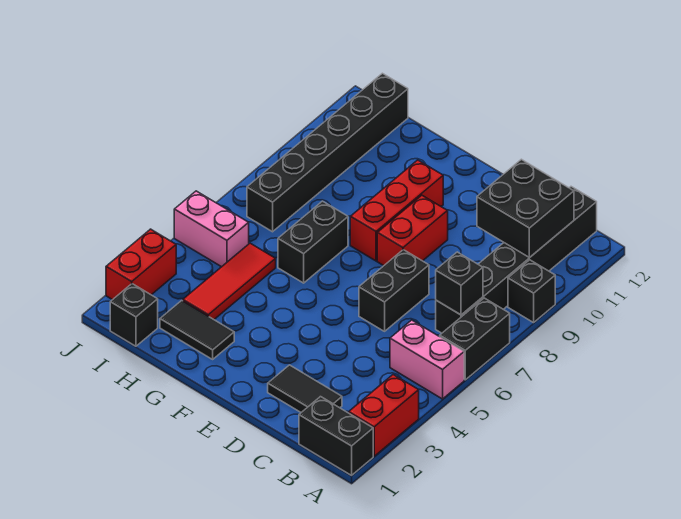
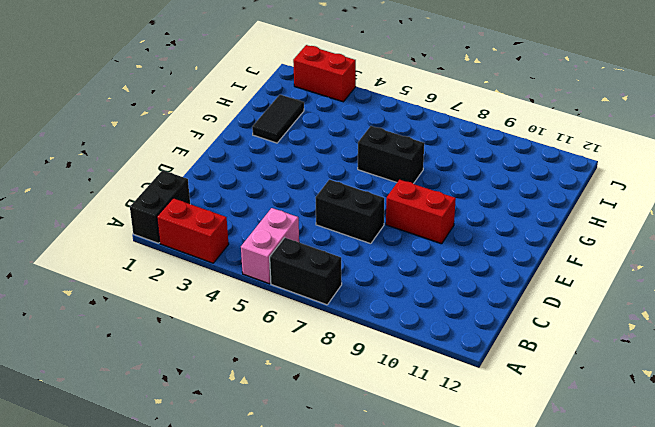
none -> black 1x1 brick [508,260,555,323]
none -> black 1x6 brick [436,187,597,333]
none -> black 1x2 tile [268,365,342,412]

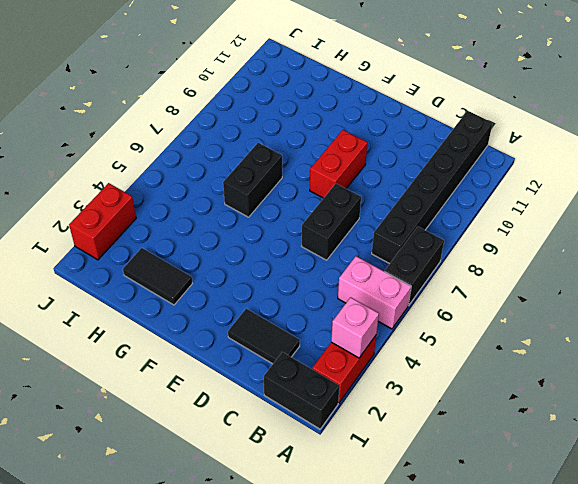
pink 1x1 brick [331,297,379,358] -> none
none -> black 1x1 brick [508,260,555,323]
none -> red 1x3 brick [350,160,443,261]
none -> red 1x3 tile [183,243,276,319]

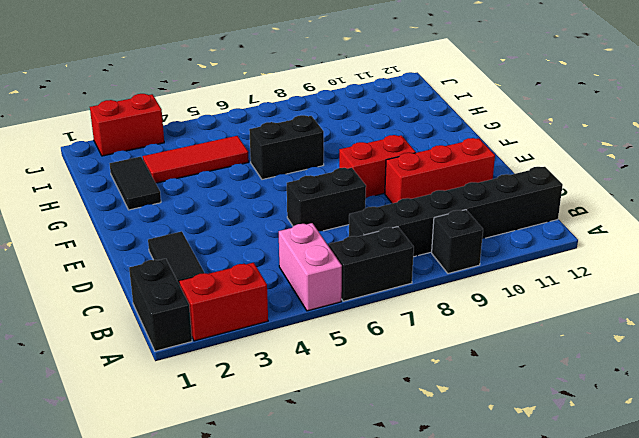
red 1x3 brick [385,138,495,203] -> red 1x3 brick moved to [350,160,443,261]
none -> black 1x1 brick [110,284,158,346]
none -> pink 1x2 brick [174,191,249,267]
none -> black 1x6 brick [247,73,408,232]

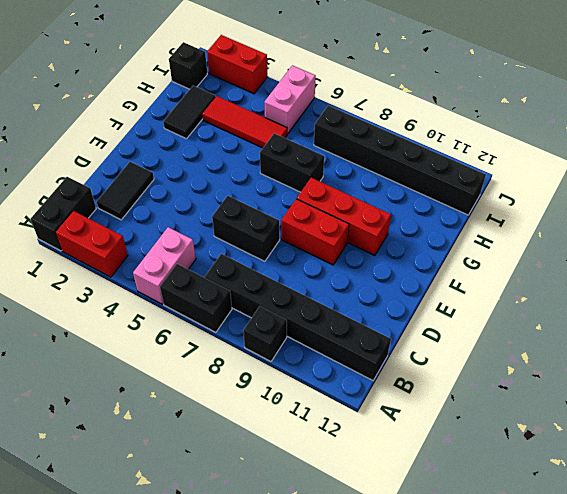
none -> black 1x1 brick [436,252,483,315]
none -> black 2x2 brick [477,159,574,258]

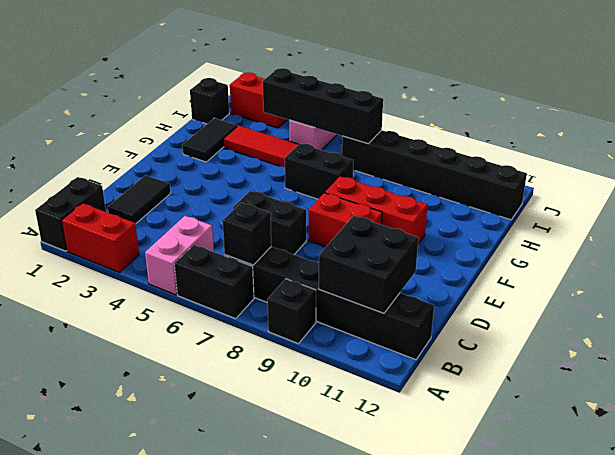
black 1x4 brick [263,68,383,144] -> none

